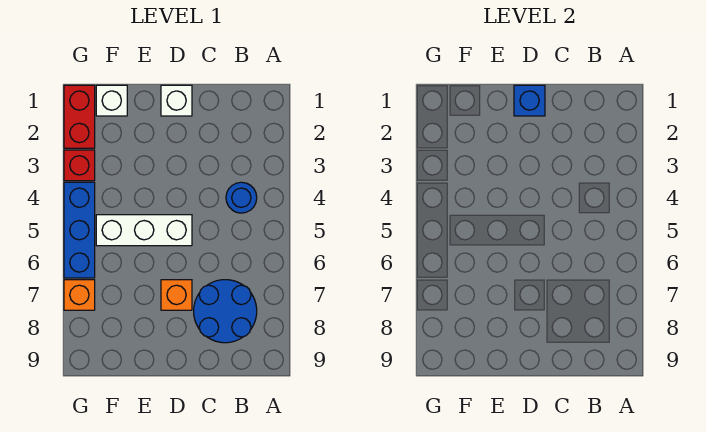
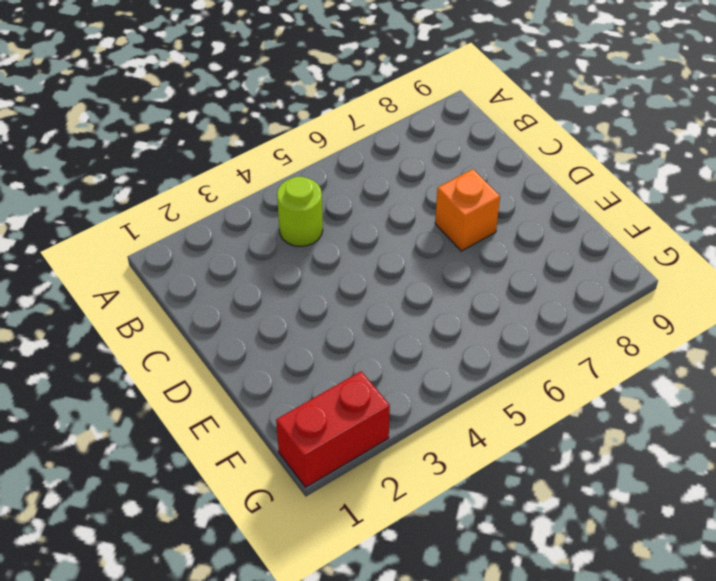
lime 1x1 round brick [277,177,323,247] -> blue 1x1 round brick [226,182,257,213]
none -> blue 2x2 round brick [194,280,257,343]
none -> white 1x1 brick [161,85,192,116]

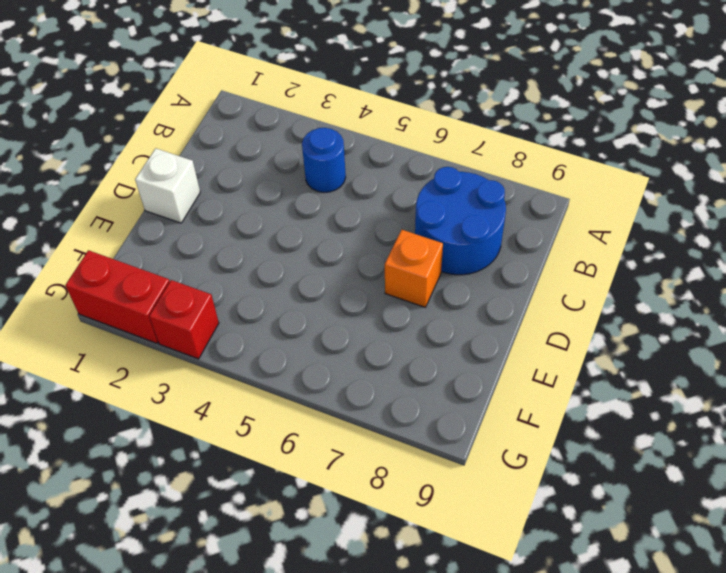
none -> white 1x3 brick [96,215,192,246]
none -> white 1x1 brick [96,85,127,116]

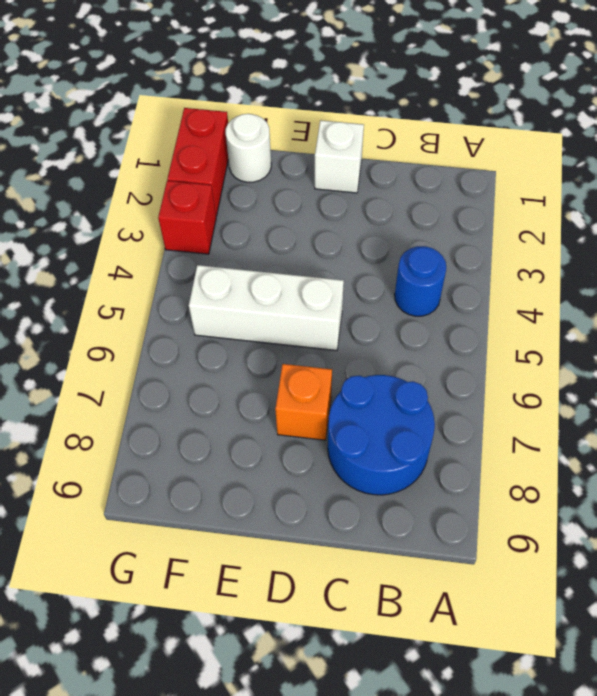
white 1x1 round brick [226,114,271,182] -> white 1x1 brick [96,85,127,116]
none -> blue 1x3 brick [64,182,95,278]
none -> orange 1x1 brick [64,280,95,310]

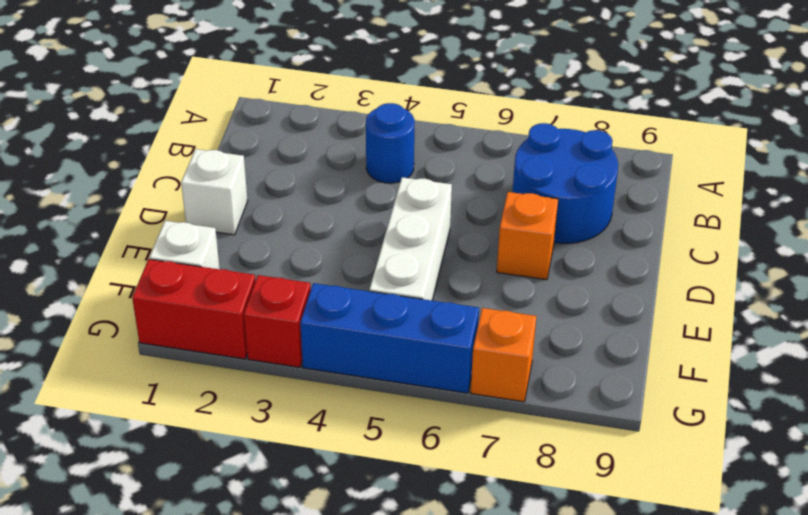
none -> blue 1x1 brick [514,85,545,116]

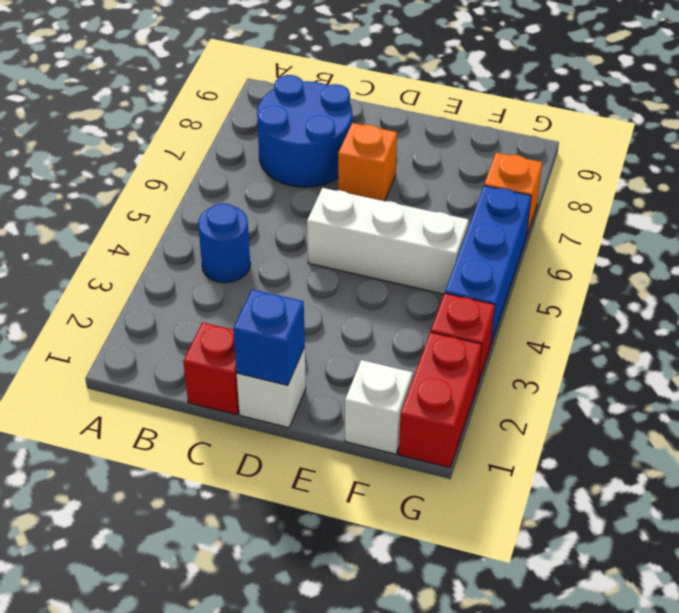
red 1x1 brick [183,322,239,415] -> none

